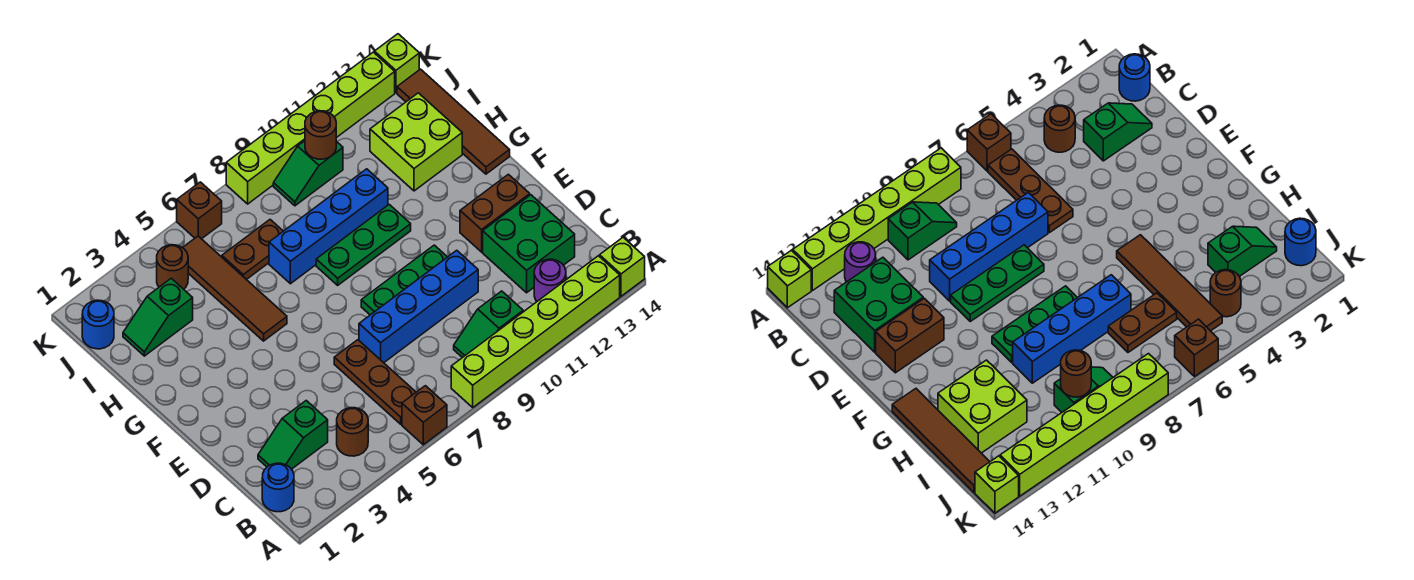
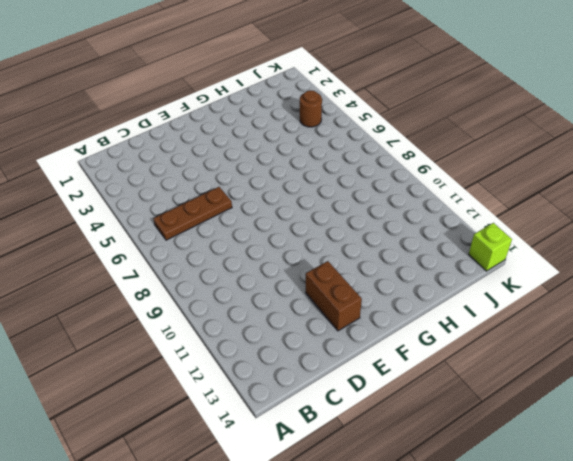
none -> brown 1x1 brick [402,386,447,445]
none -> lime 1x6 brick [451,256,620,407]
none -> lime 1x1 brick [600,237,645,296]

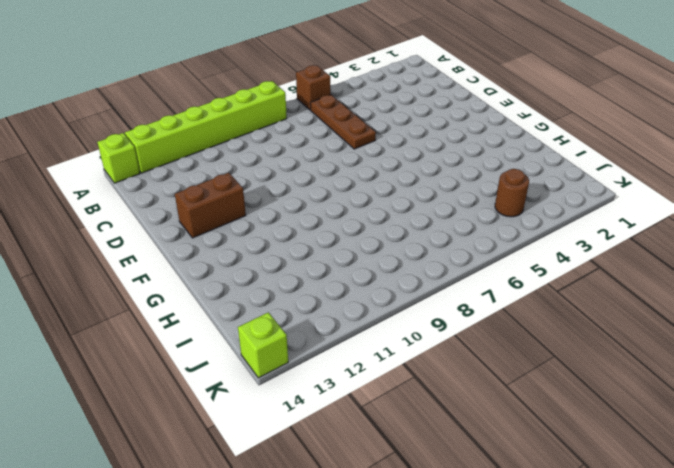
none -> blue 1x1 round brick [262,463,294,512]
none -> brown 1x1 round brick [337,408,368,456]
none -> green 1x2 slope [454,291,523,358]

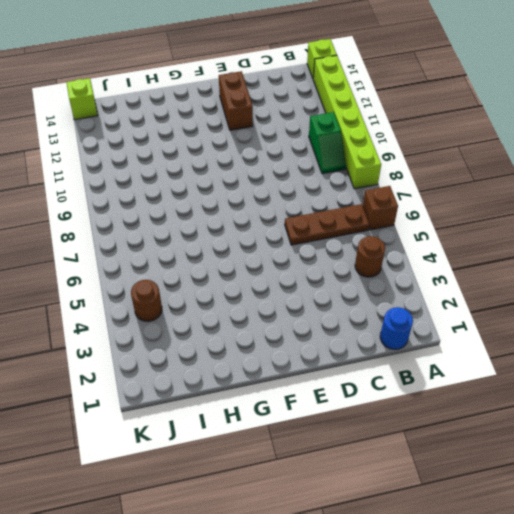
none -> purple 1x1 round brick [534,259,566,301]
none -> green 1x2 slope [258,401,328,469]
none -> green 2x2 brick [483,195,575,293]

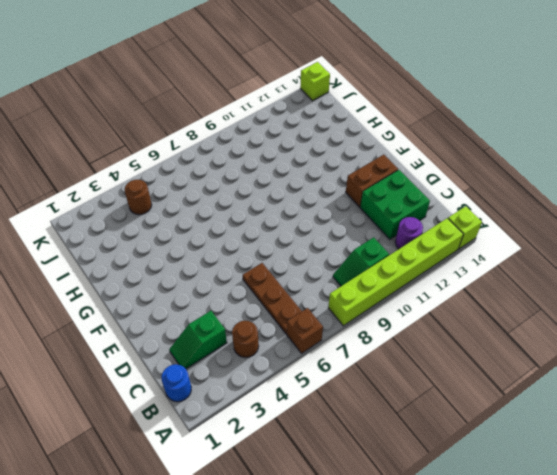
none -> blue 1x4 brick [359,250,478,363]
none -> green 1x3 plate [361,245,447,315]
none -> brown 1x4 tile [183,236,287,341]

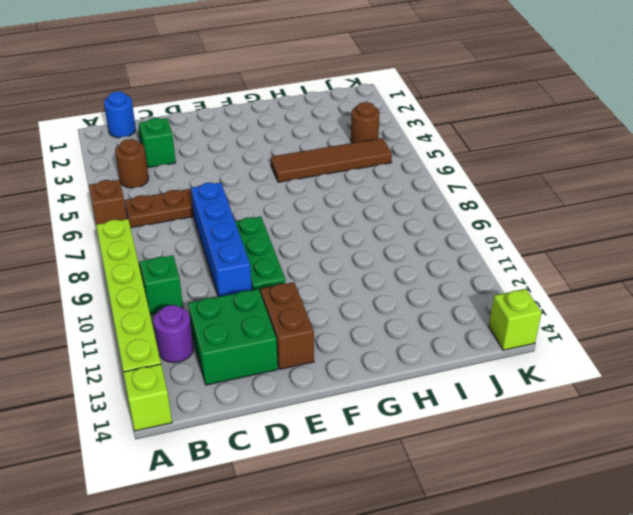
none -> green 1x3 plate [316,205,411,285]
none -> brown 1x4 tile [397,69,510,174]
none -> blue 1x4 brick [269,169,388,284]

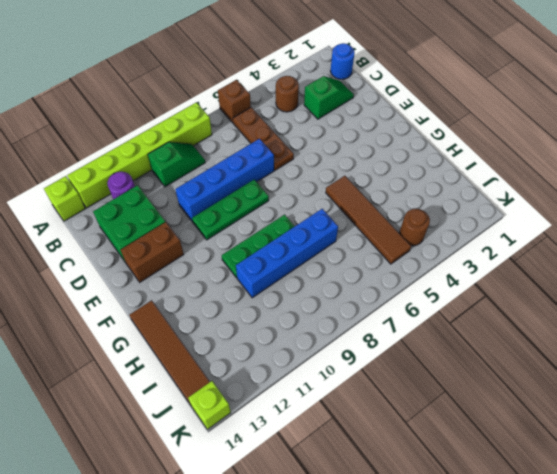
none -> lime 2x2 brick [370,93,462,191]
none -> green 1x2 slope [123,278,193,356]
none -> brown 1x2 plate [222,220,283,280]

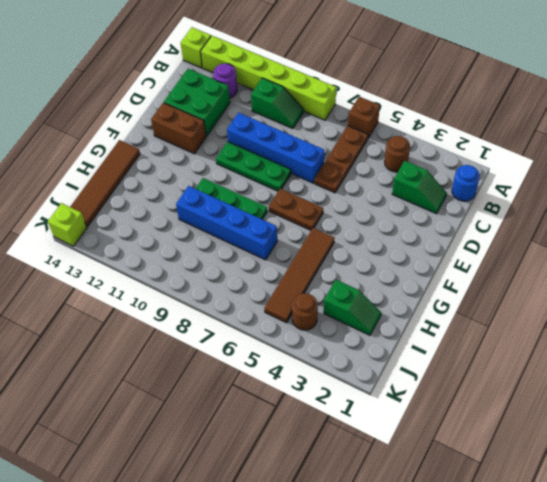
brown 1x2 plate [269,189,323,230] -> brown 1x2 plate moved to [222,220,283,280]
none -> lime 2x2 brick [370,93,462,191]
none -> blue 1x1 round brick [82,300,114,349]
none -> green 1x2 slope [273,141,343,206]

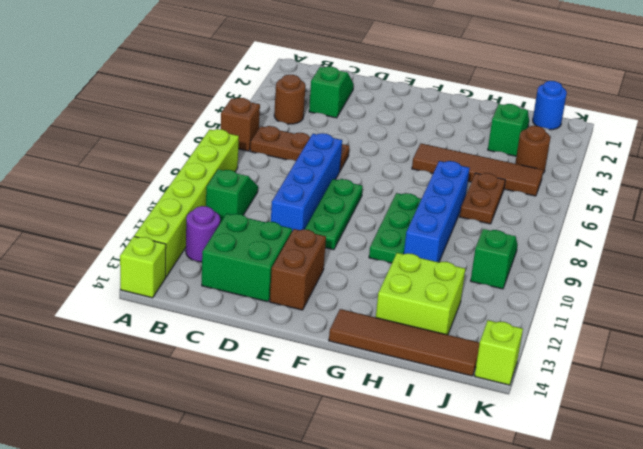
none -> blue 1x1 round brick [262,463,294,512]
none -> brown 1x1 brick [177,182,222,239]
none -> lime 1x6 brick [226,52,395,204]

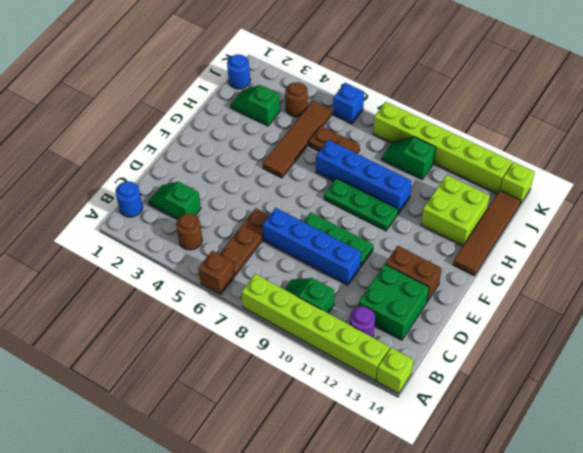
blue 1x1 brick [333,83,364,124] -> brown 1x1 brick [177,182,222,239]
none -> brown 1x1 round brick [305,111,336,159]

